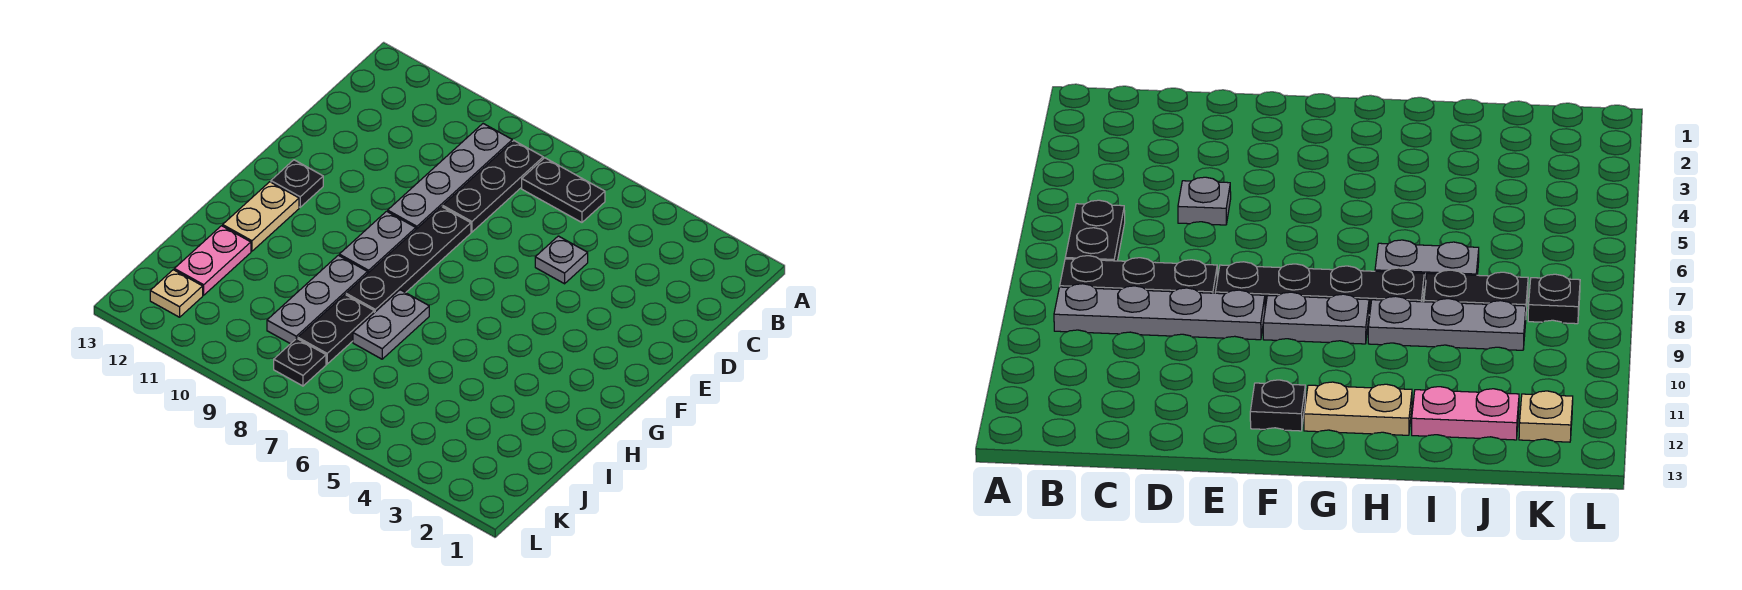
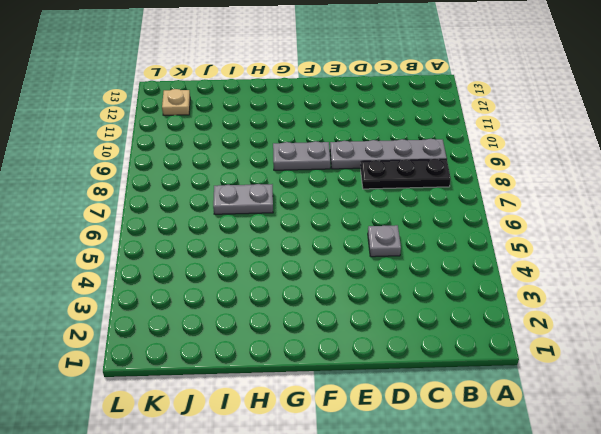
none -> black 1x2 plate [522,158,605,222]
none -> black 1x4 plate [346,207,471,313]
none -> black 1x1 plate [271,160,323,207]

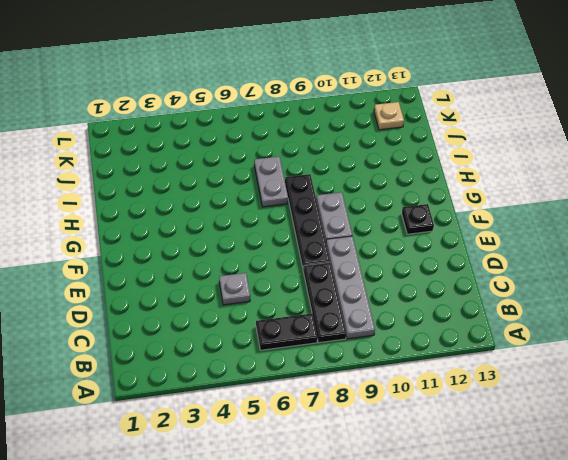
none -> tan 1x2 plate [223,182,299,251]
none -> grey 1x3 plate [267,255,368,344]
none -> black 1x2 plate [298,295,374,364]

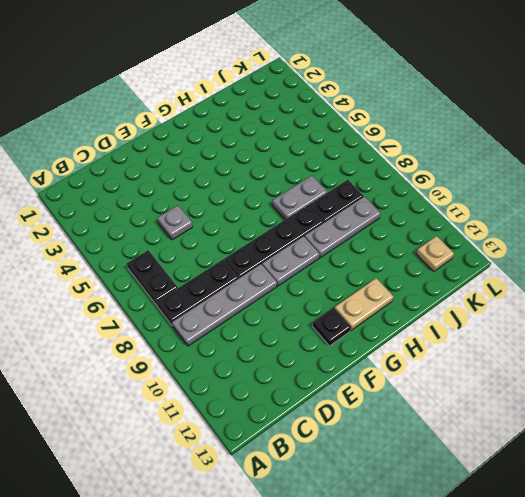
none -> pink 1x2 plate [174,226,251,295]
none -> black 1x1 plate [274,338,326,386]

